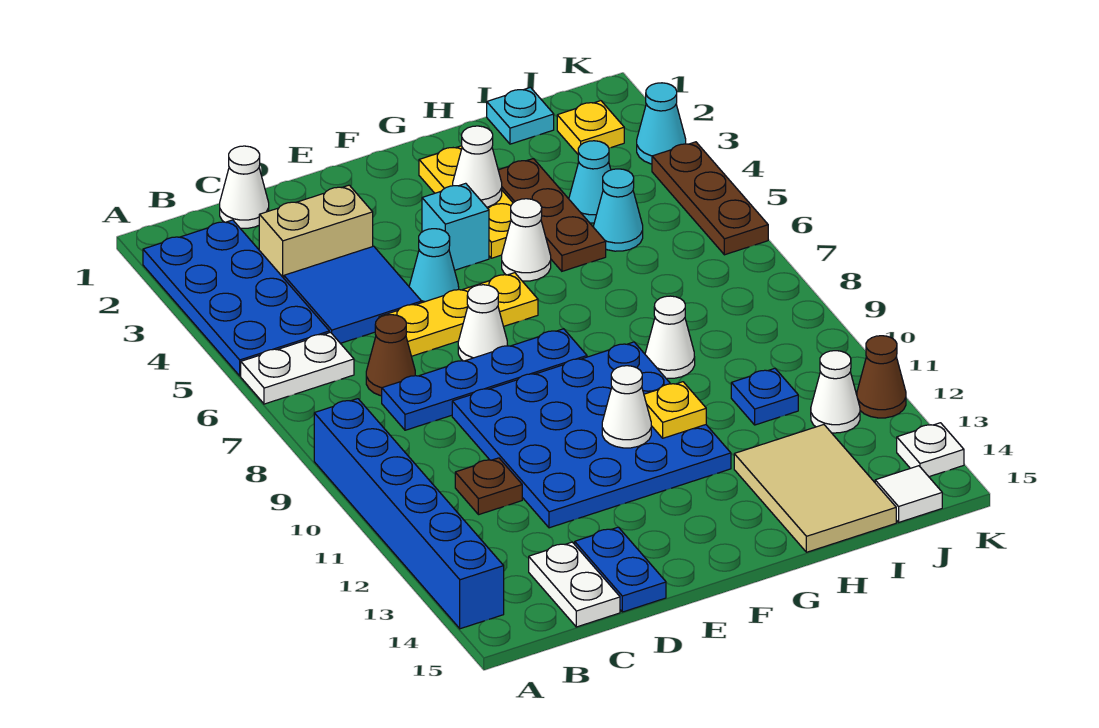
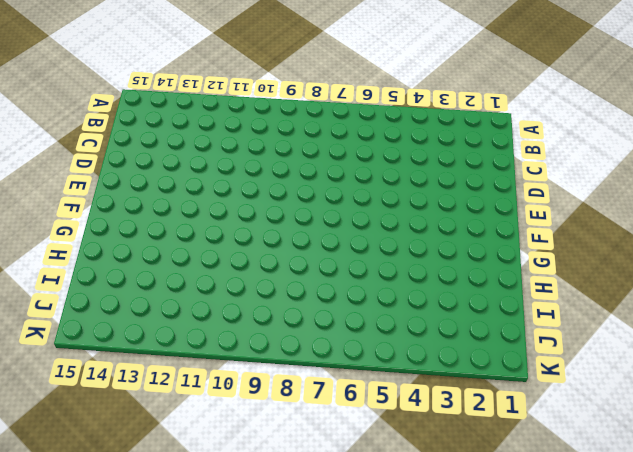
none -> blue 2x4 plate [143,220,329,376]
none -> white 1x2 plate [241,332,354,404]
none -> blue 1x6 brick [314,399,504,629]
none -> white 1x1 cone [220,146,269,228]

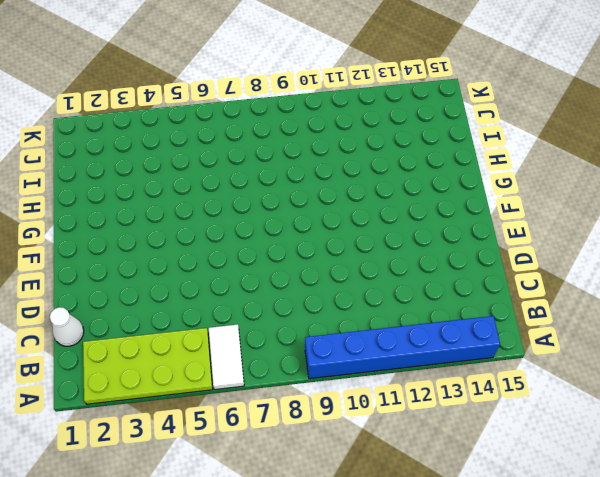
lime 2x4 plate [83,328,213,404] -> blue 2x4 plate [143,220,329,376]
white 1x2 tile [209,324,244,390] -> white 1x2 plate [241,332,354,404]
none -> tan 1x2 brick [259,185,373,278]
none -> blue 2x2 tile [284,246,422,343]
none -> brown 1x1 cone [366,315,415,396]
none -> blue 1x4 plate [382,329,587,430]

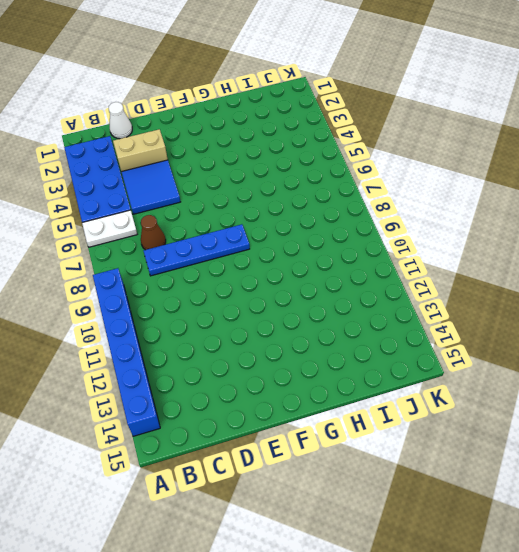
none -> brown 1x1 plate [455,458,522,515]
none -> white 1x2 plate [529,542,620,627]
none -> yellow 1x3 plate [379,273,538,356]
none -> blue 4x4 plate [452,342,731,528]

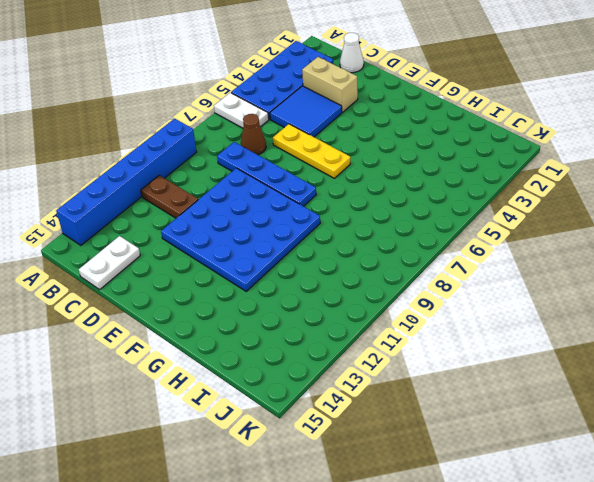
brown 1x2 plate [141,175,198,218] -> brown 1x1 plate [455,458,522,515]
none -> blue 1x2 plate [575,527,666,612]
none -> cyan 1x1 cone [409,229,459,302]
none -> white 1x1 cone [458,285,508,361]
none -> cyan 1x1 brick [422,183,489,270]

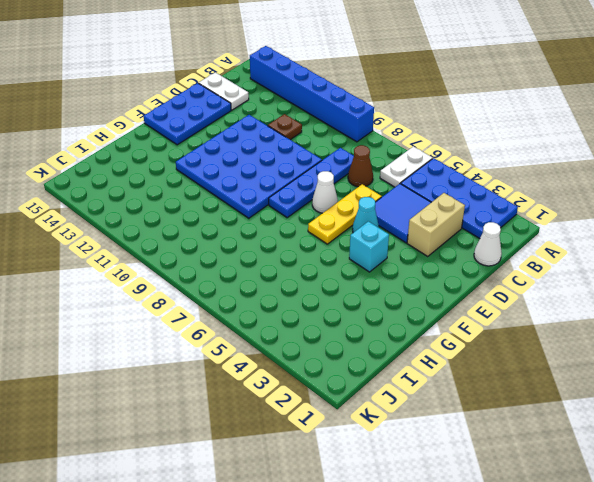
blue 2x3 plate [144,83,231,145] -> blue 1x2 plate [575,527,666,612]
none -> yellow 1x3 plate [419,146,513,258]
none -> white 1x1 cone [502,199,551,281]
none -> brown 1x3 plate [498,159,606,271]
none -> white 1x1 cone [645,296,695,378]

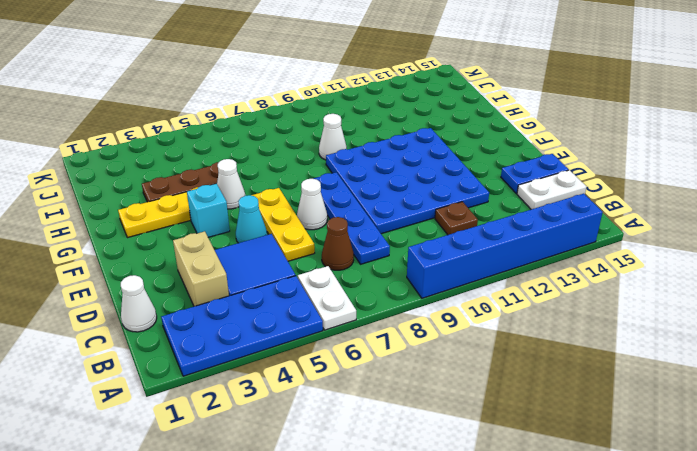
none -> tan 2x3 tile [734,425,896,552]
none -> cyan 1x1 plate [487,87,554,144]
none -> cyan 1x1 cone [569,141,611,223]
none -> cyan 1x1 cone [594,169,643,251]

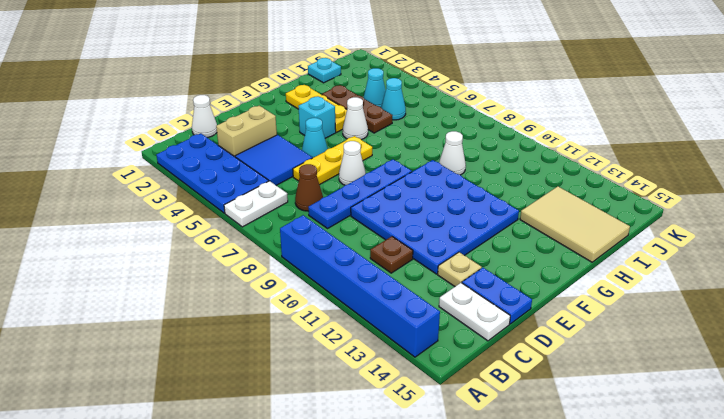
tan 1x1 plate [438,252,482,286] -> none
none -> blue 1x1 plate [731,368,798,425]
none -> yellow 1x1 plate [557,101,624,154]
none -> white 1x1 cone [811,351,860,433]
none -> white 1x1 tile [875,466,942,522]

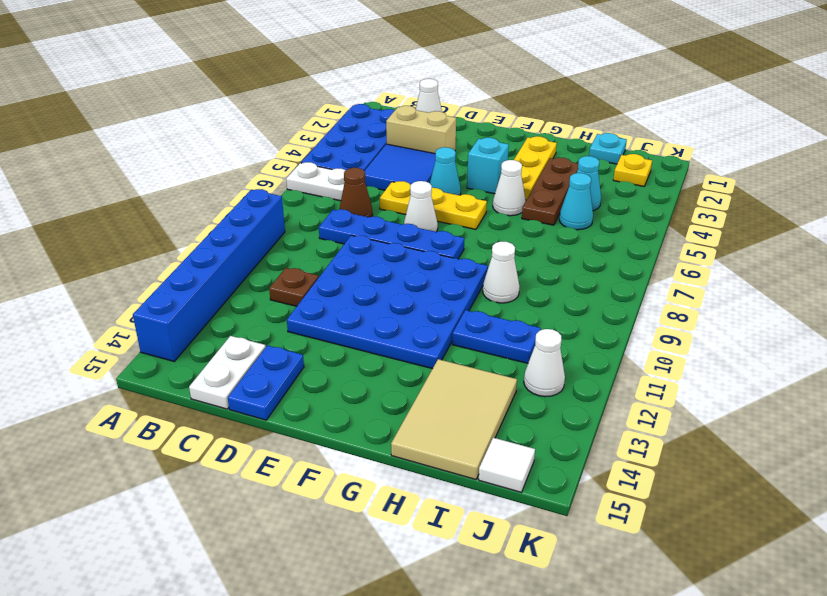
blue 1x2 plate [452,310,541,363] -> blue 1x1 plate [731,368,798,425]
none -> cyan 1x1 cone [637,83,686,164]
none -> brown 1x3 plate [652,142,768,255]
none -> brown 1x1 cone [857,336,906,418]
none -> white 1x1 plate [897,423,964,477]

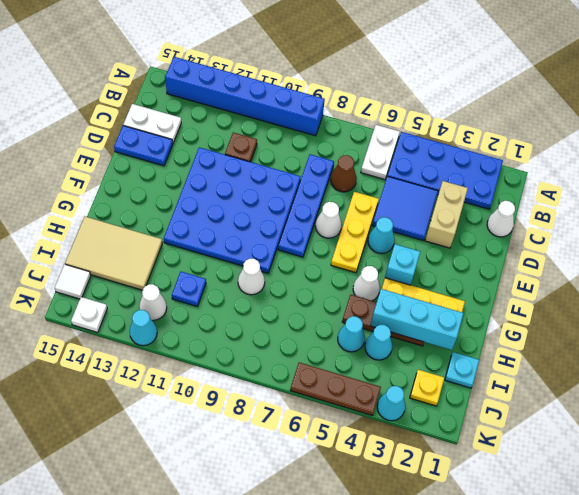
cyan 1x3 brick [371,289,464,350] -> none
cyan 1x1 cone [130,310,157,346] -> brown 1x1 cone [857,336,906,418]
none -> white 1x1 cone [602,366,651,448]
none -> white 1x1 cone [453,126,502,207]
none -> yellow 1x1 plate [644,382,706,438]

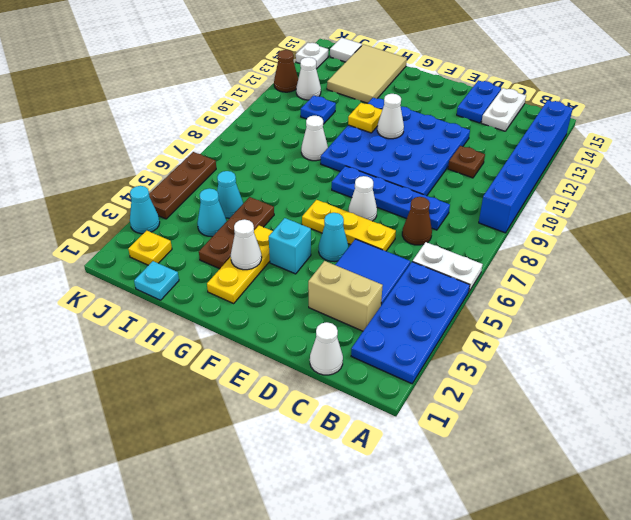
none -> white 1x1 cone [502,199,551,281]

